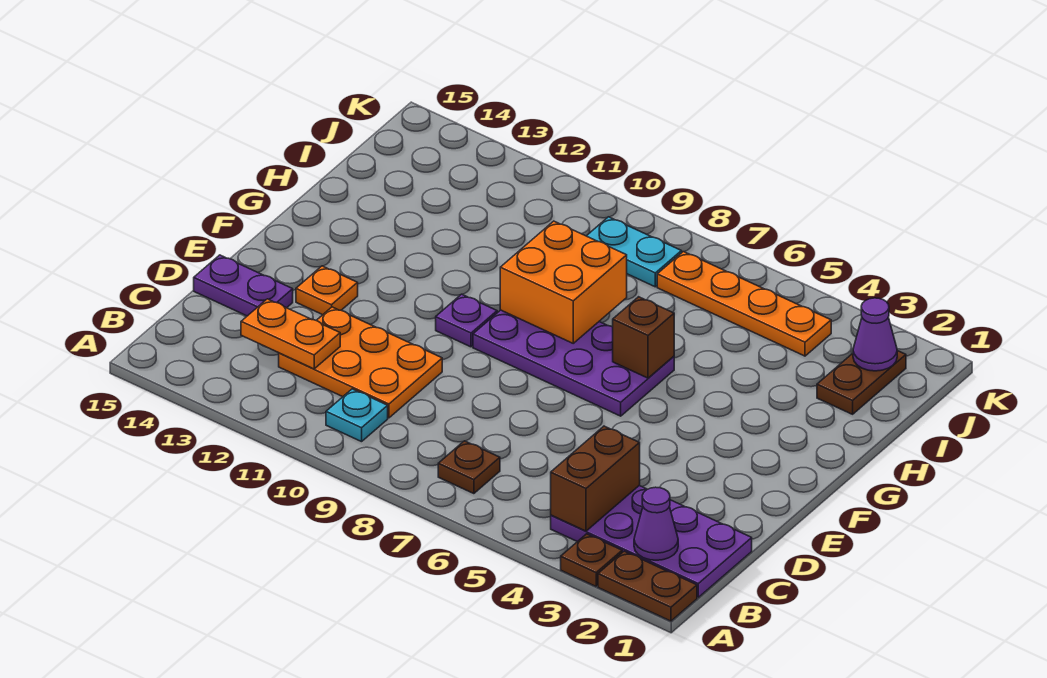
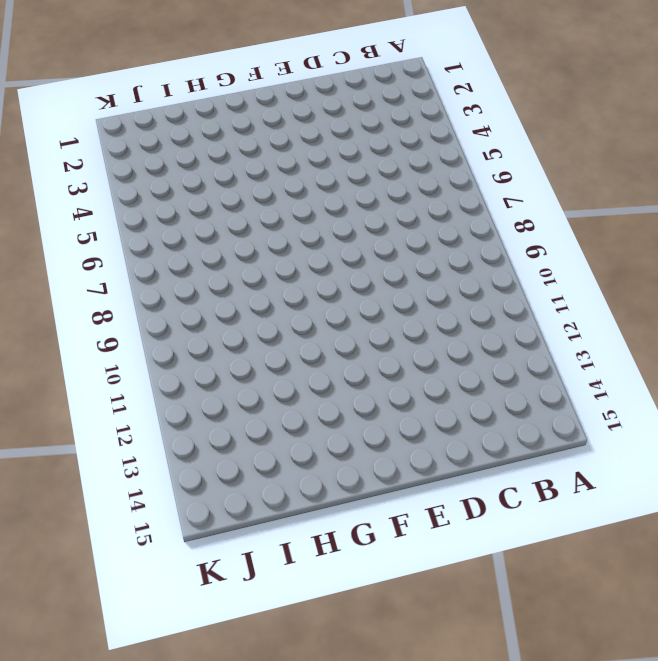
none -> brown 1x2 plate [598,551,697,621]
none -> brown 1x1 plate [561,534,622,586]
none -> purple 2x4 plate [551,485,752,597]

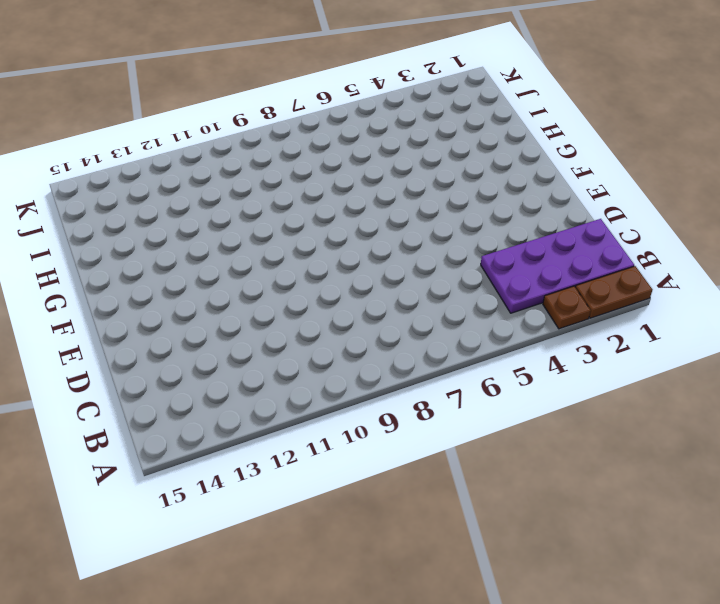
none -> brown 1x1 plate [438,441,500,494]
none -> cyan 1x1 plate [326,389,388,442]
none -> orange 2x3 plate [279,307,442,418]

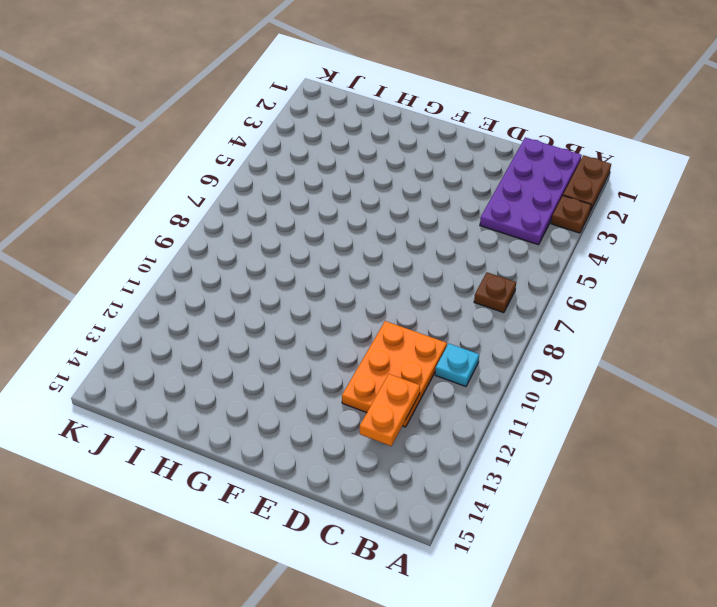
none -> purple 1x2 plate [194,255,293,316]
none -> orange 1x1 plate [296,266,358,315]
none -> purple 2x4 plate [473,310,674,416]

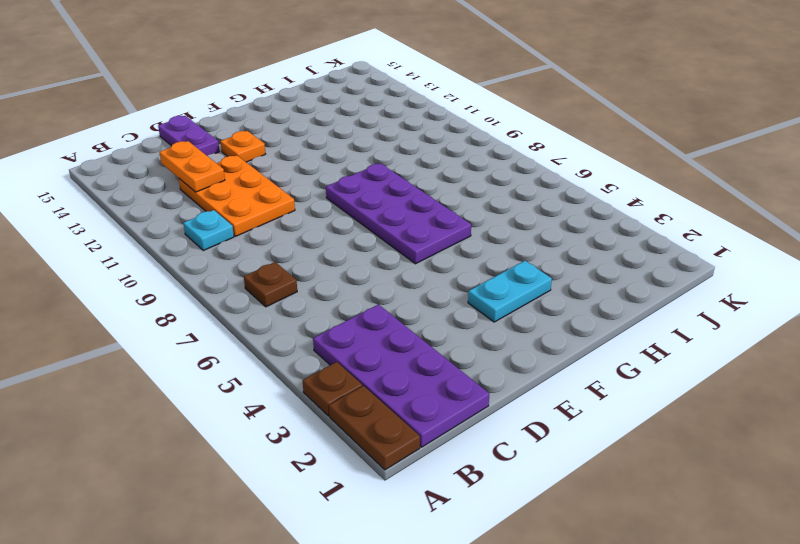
cyan 1x2 plate [468,261,552,322] -> cyan 1x2 plate turned to [587,217,682,287]
none -> purple 1x1 plate [436,294,497,347]
none -> brown 1x2 plate [817,351,906,414]
none -> orange 1x4 plate [657,252,831,356]

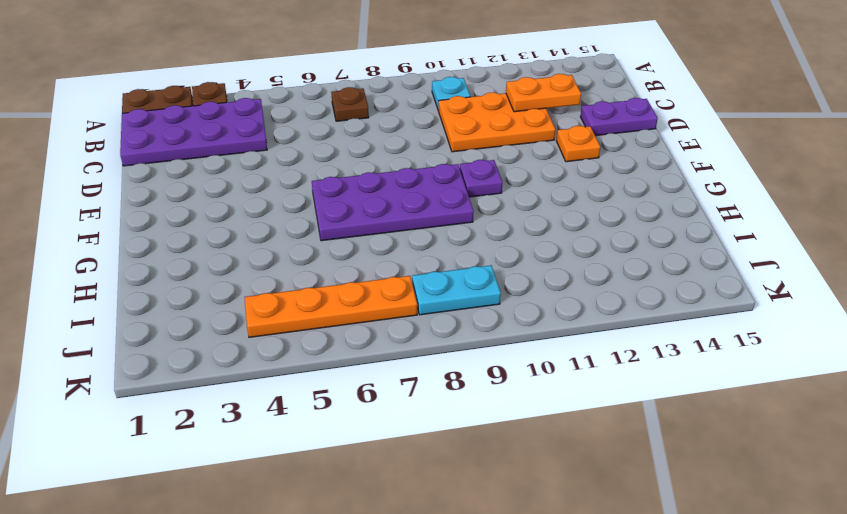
none -> brown 1x2 plate [817,351,906,414]
none -> purple 1x1 cone [634,487,678,560]
none -> brown 1x2 brick [551,426,640,531]

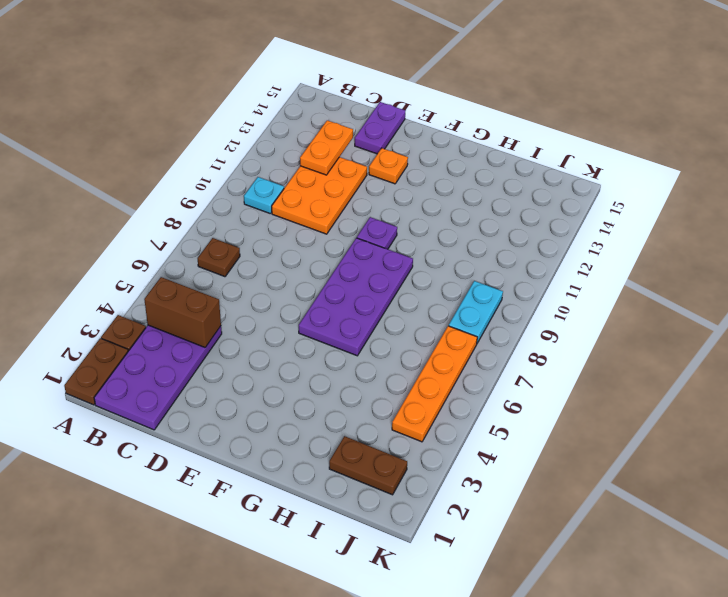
none -> purple 1x1 cone [634,487,678,560]
none -> brown 1x1 brick [613,297,674,378]
none -> orange 2x2 brick [500,221,627,343]

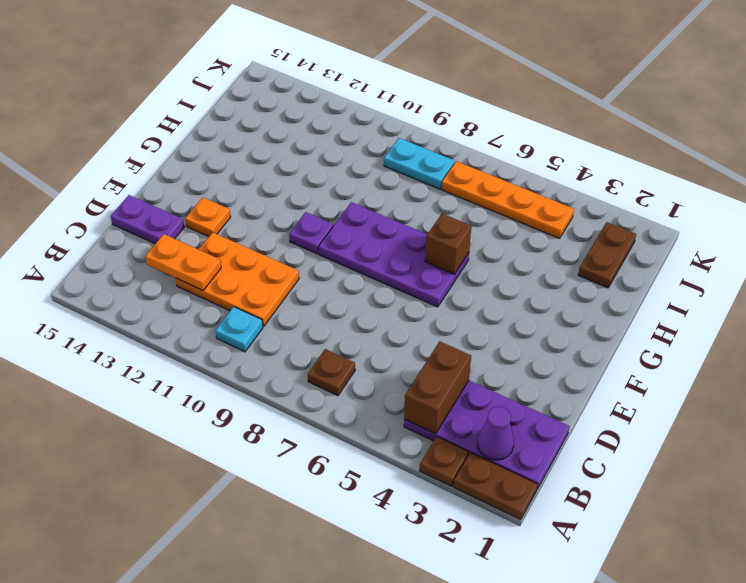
none -> orange 2x2 brick [500,221,627,343]
none -> purple 1x1 cone [853,298,897,371]

